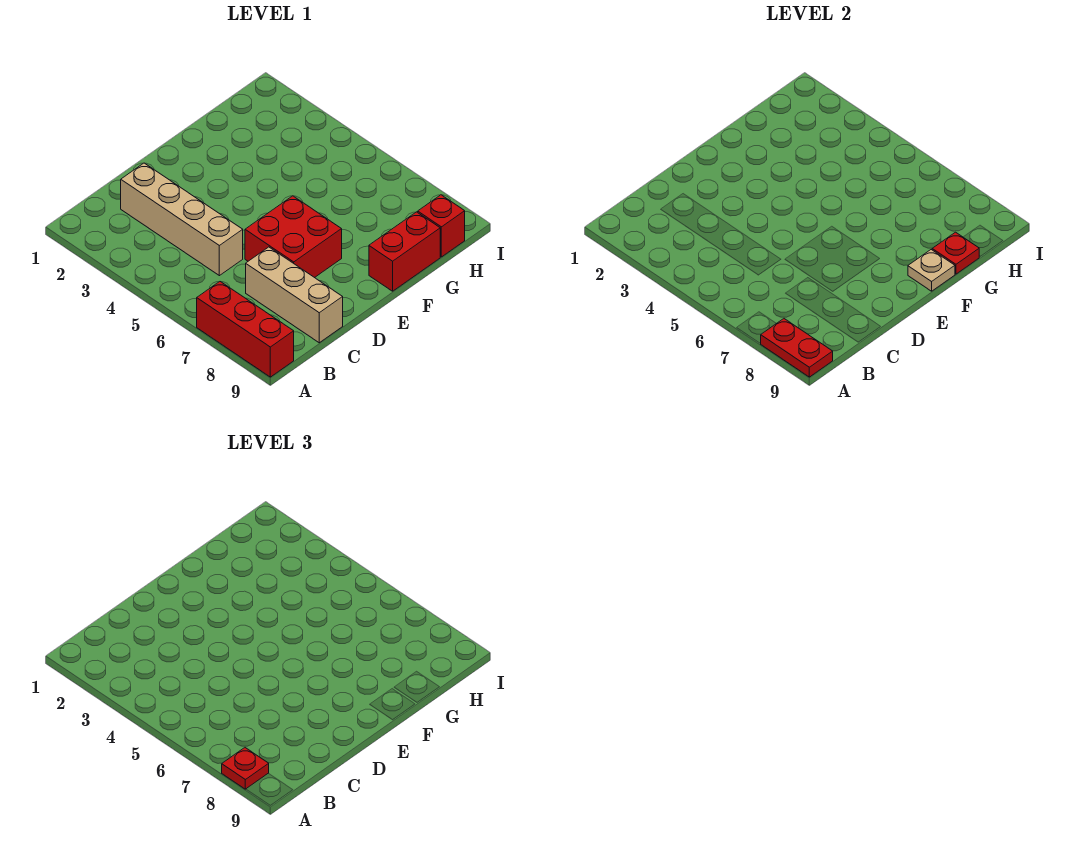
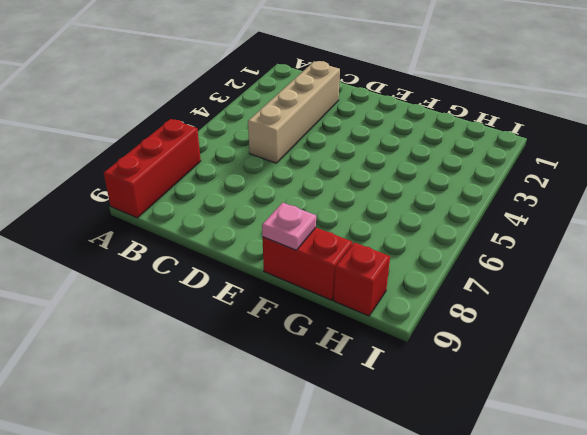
pink 1x1 plate [262,203,316,250] -> tan 1x1 plate [908,250,955,291]
none -> tan 1x3 brick [246,247,343,343]
none -> red 2x2 brick [245,196,342,278]

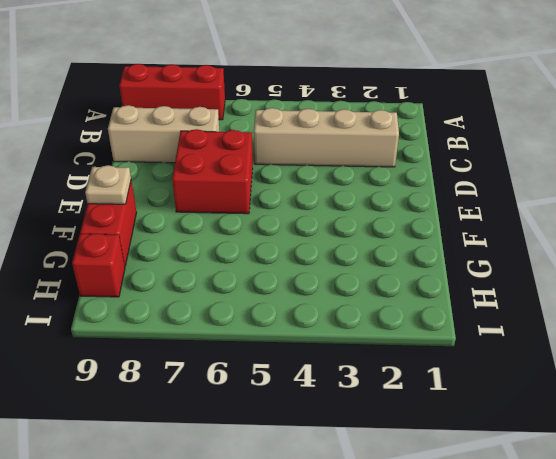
none -> red 1x2 plate [761,319,833,377]
none -> red 1x1 plate [932,232,979,274]

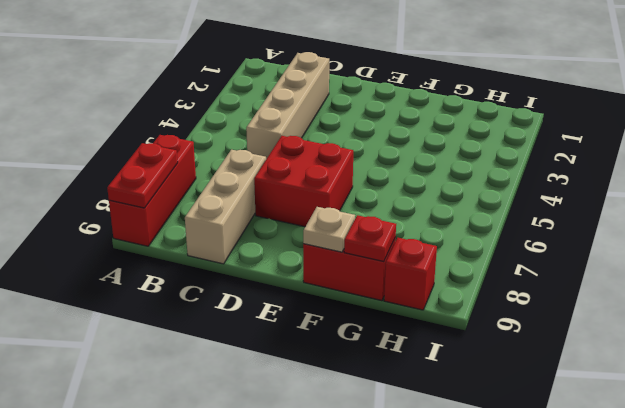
none -> red 1x1 plate [222,748,269,789]

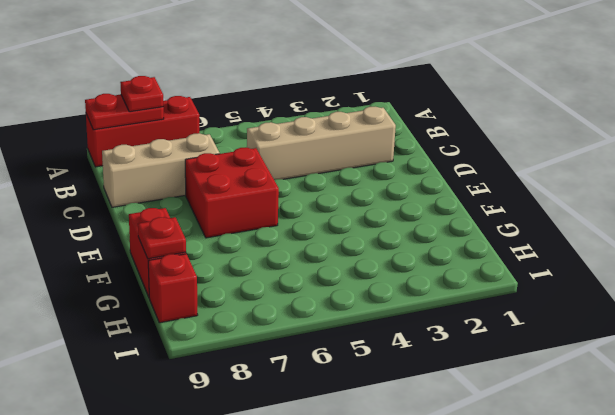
none -> tan 1x1 plate [908,250,955,291]

